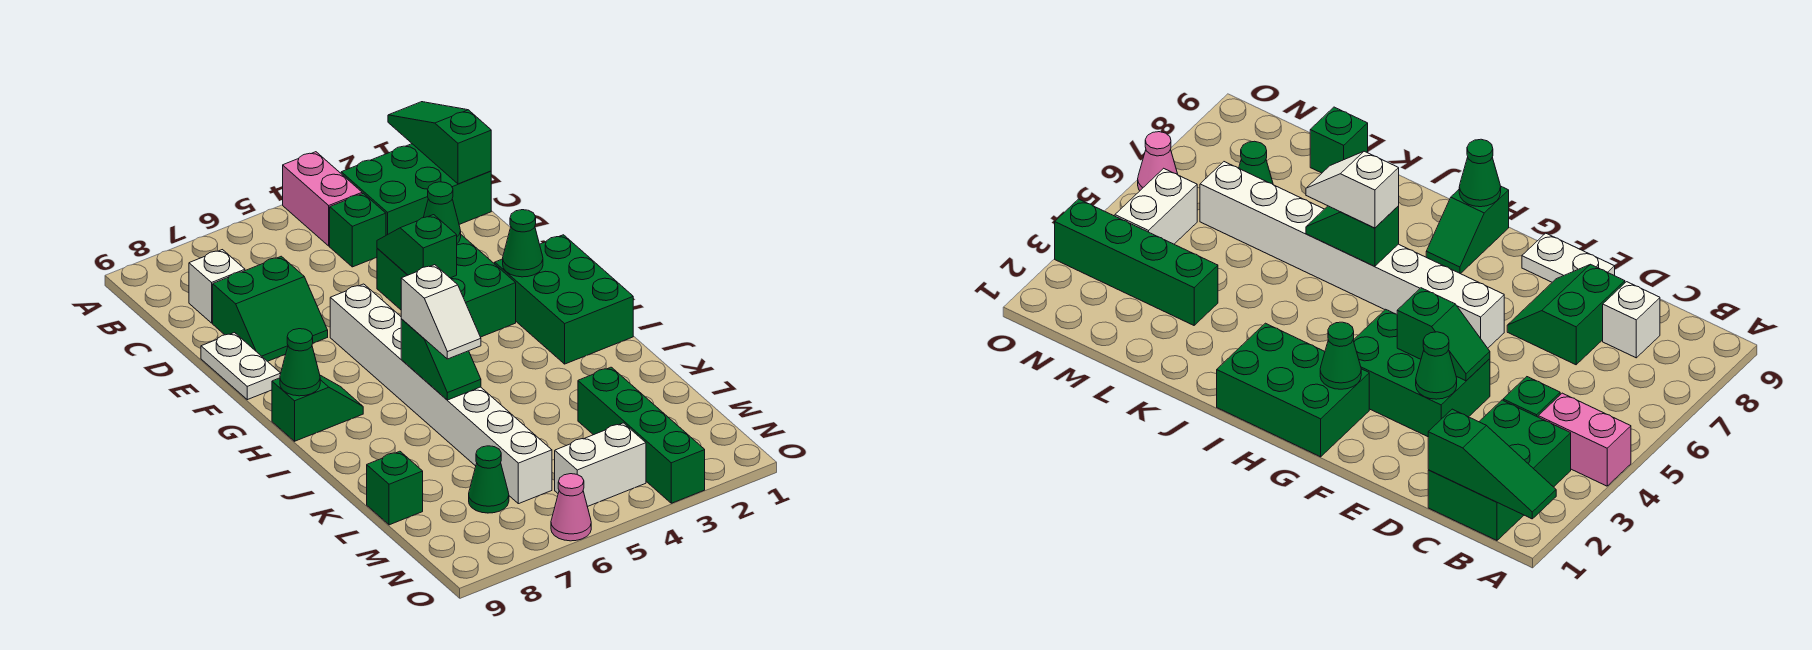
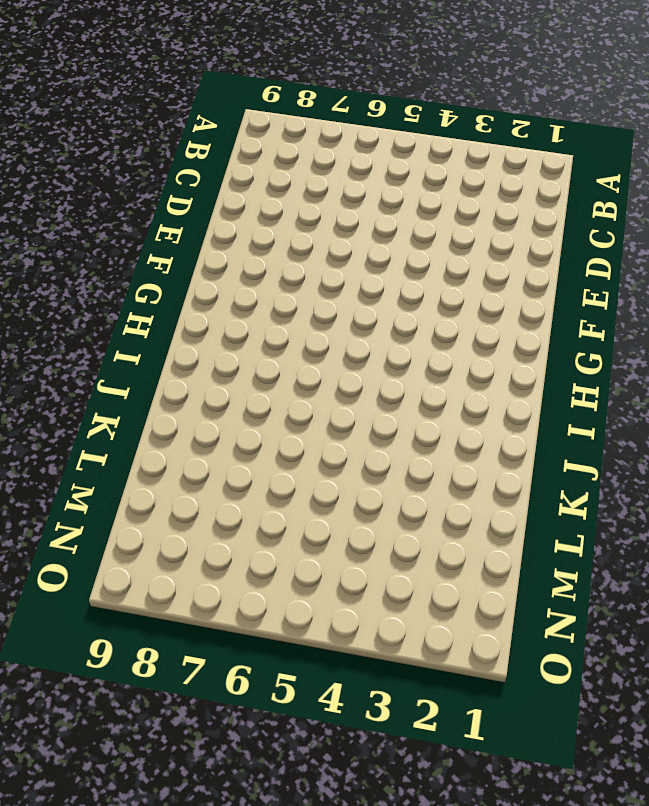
none -> pink 1x2 brick [283,152,362,246]
none -> green 2x3 brick [341,144,491,235]
none -> green 1x1 brick [330,193,386,267]

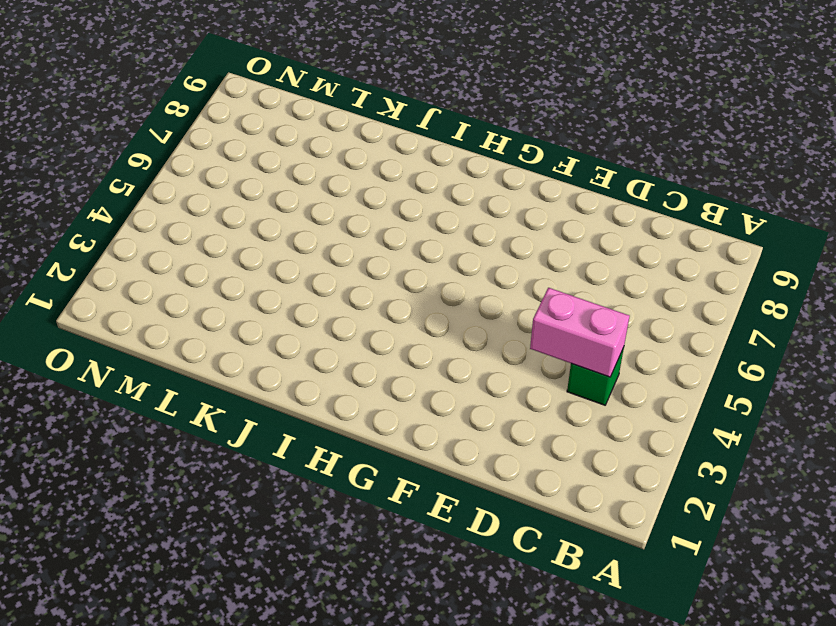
pink 1x2 brick [530,288,630,377] -> pink 1x2 brick moved to [283,152,362,246]
none -> green 2x3 brick [341,144,491,235]
none -> white 1x1 brick [189,250,245,323]
none -> green 2x2 slope [213,256,328,361]

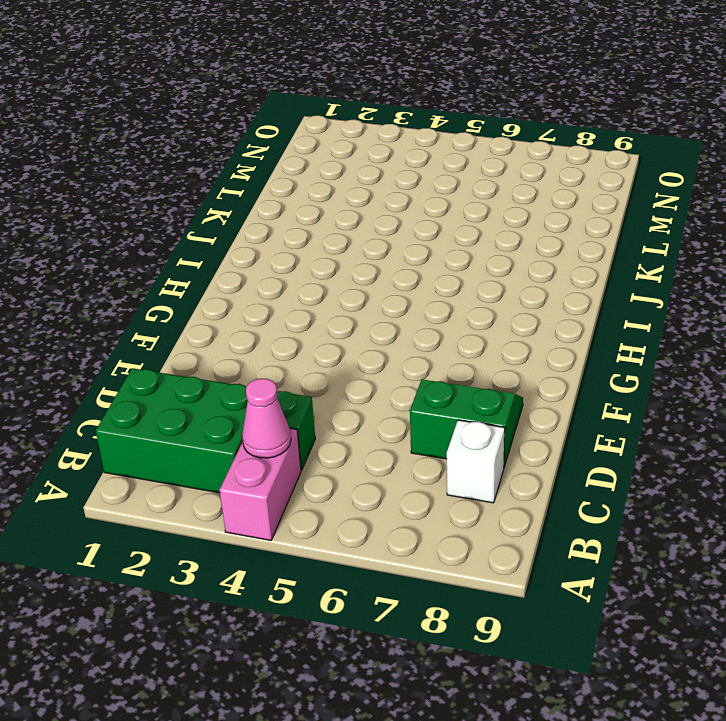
pink 1x1 cone [242,379,291,458] -> pink 1x1 cone moved to [551,474,591,541]
none -> green 2x3 brick [377,235,516,337]
none -> white 1x2 plate [201,333,281,400]
none -> white 1x8 brick [330,284,552,504]

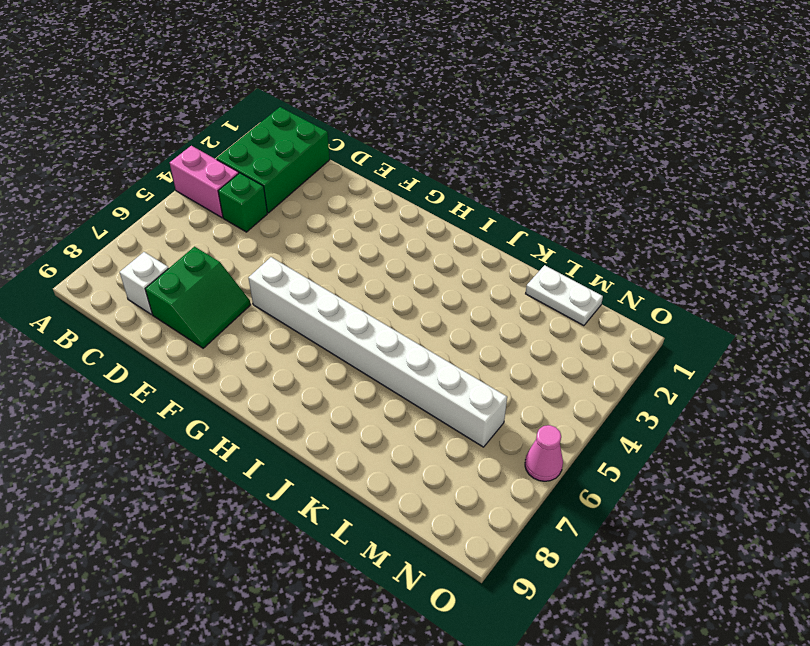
white 1x2 plate [526,265,603,326] -> white 1x2 plate moved to [201,333,281,400]
none -> green 2x3 brick [377,235,516,337]
none -> green 2x3 brick [495,235,633,364]
none -> green 1x2 slope [272,375,363,441]

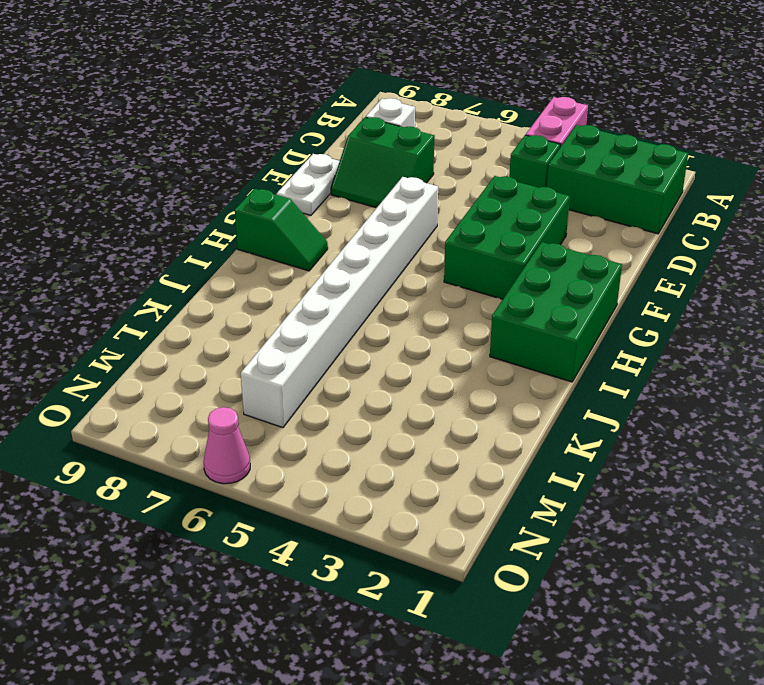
none -> green 1x4 brick [578,367,705,503]
none -> green 1x1 brick [367,451,423,525]
none -> green 1x1 cone [469,446,509,513]

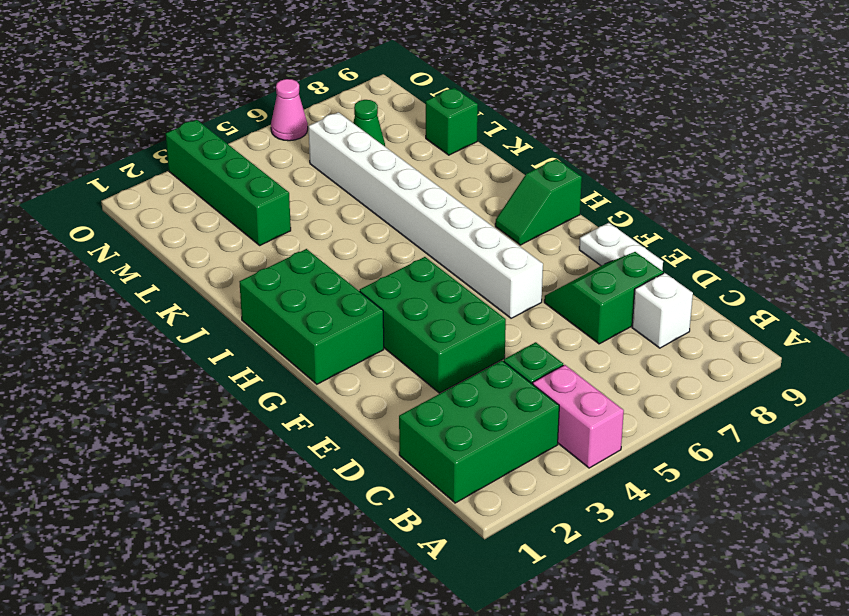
none -> white 1x2 brick [555,423,646,507]
none -> green 1x3 slope [388,102,491,184]
none -> green 1x1 cone [423,182,461,243]

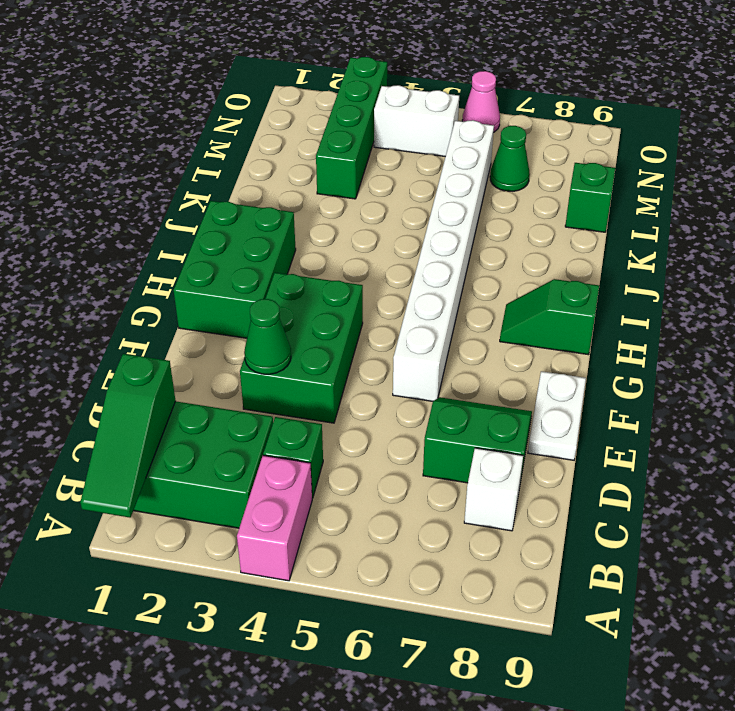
none -> green 1x2 slope [377,215,457,278]
none -> green 1x1 cone [503,210,543,277]
none -> green 1x1 cone [280,329,320,396]

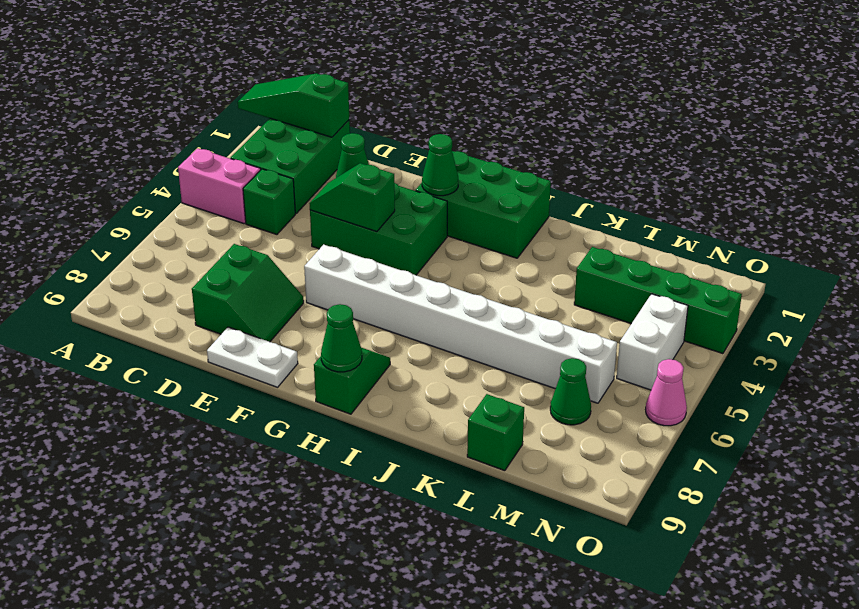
none -> white 1x1 brick [189,250,245,323]
none -> green 1x2 slope [401,319,481,400]
none -> white 1x2 slope [401,265,481,359]

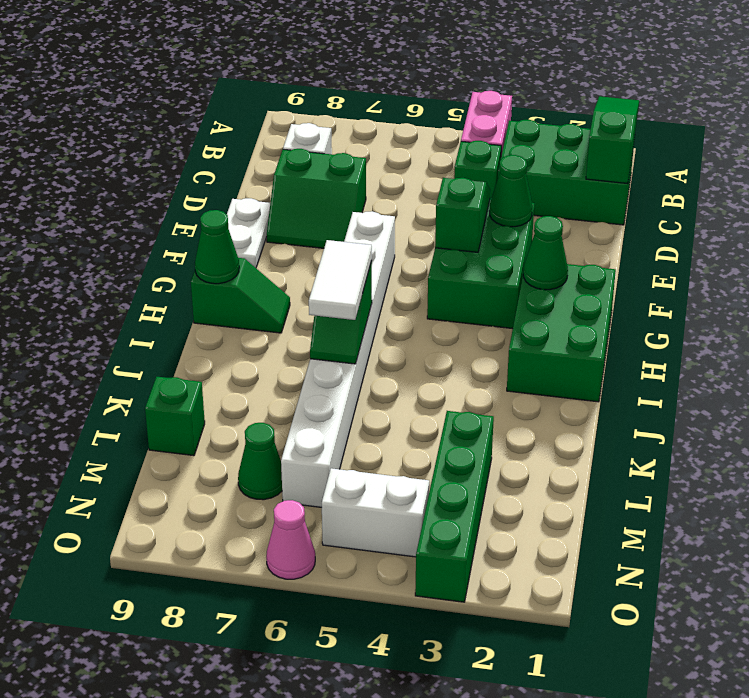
white 1x2 tile [309,240,372,320] -> white 1x2 slope [401,265,481,359]

